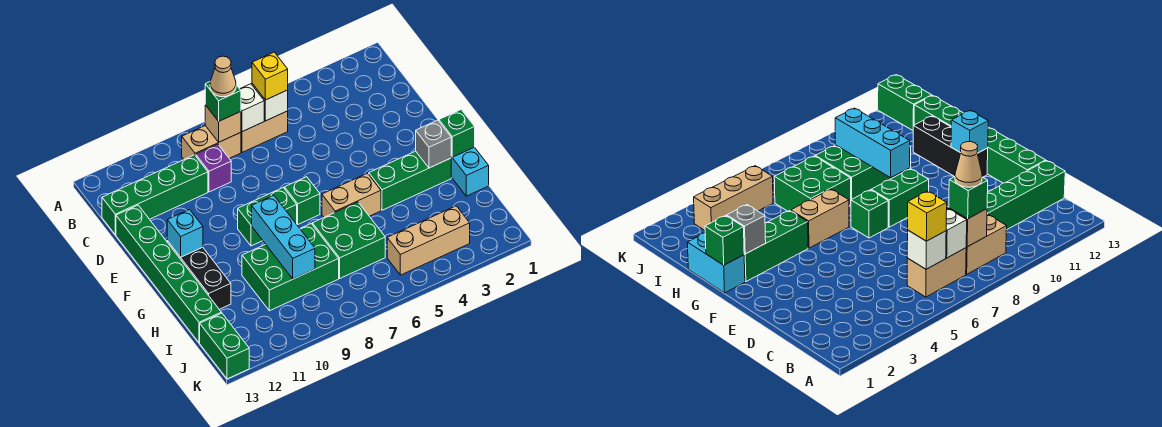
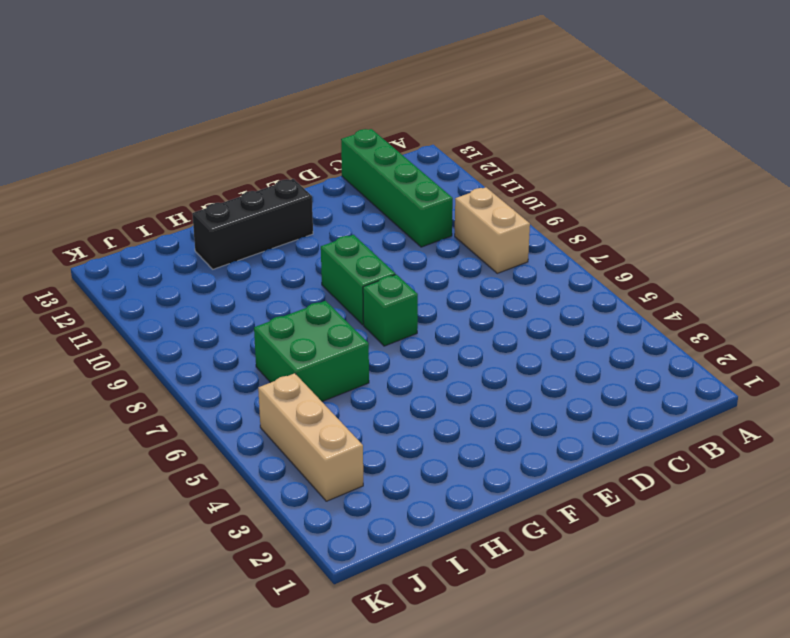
none -> tan 1x2 brick [241,111,288,152]
none -> purple 1x1 brick [196,144,231,192]
none -> green 1x6 brick [116,205,221,343]

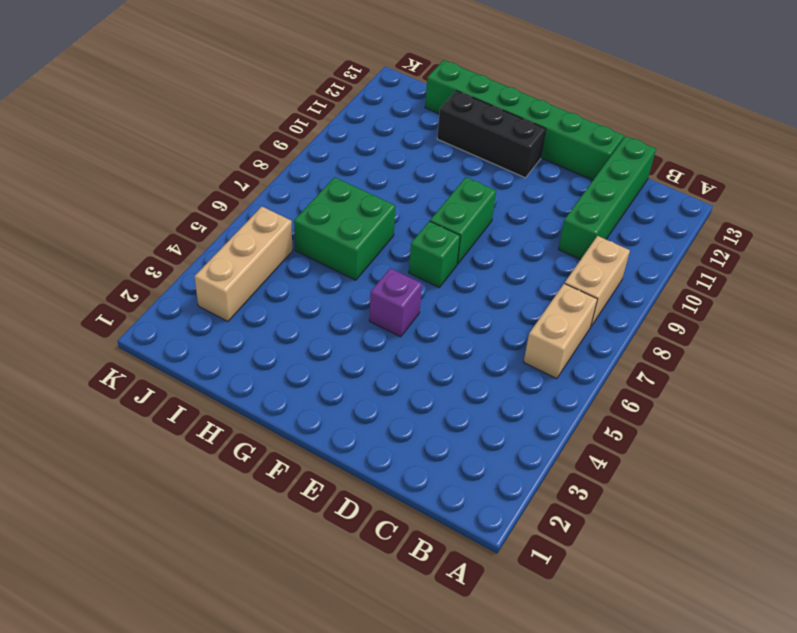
purple 1x1 brick [369,268,422,337] -> purple 1x1 brick moved to [196,144,231,192]
none -> cyan 1x2 brick [451,147,489,196]
none -> green 1x3 brick [369,151,451,210]
none -> tan 1x2 brick [322,173,381,217]

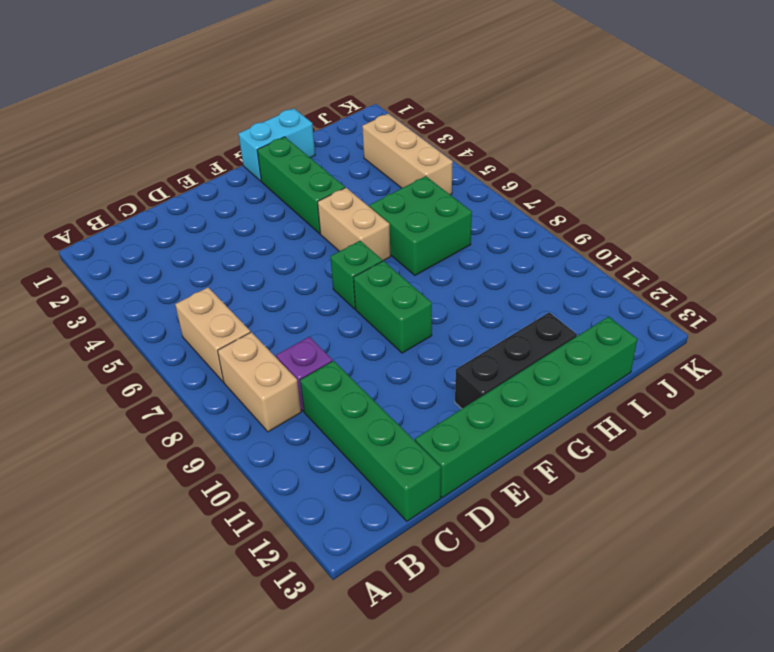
none -> green 2x3 brick [242,224,339,311]
none -> green 1x2 brick [200,313,249,379]
none -> white 1x1 brick [252,84,288,121]

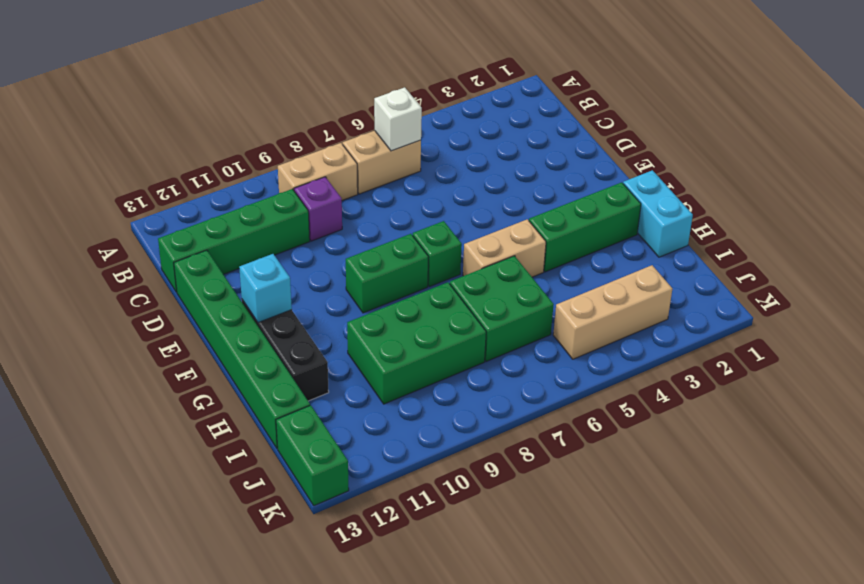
none -> white 1x1 brick [240,84,264,132]
none -> tan 1x1 brick [205,105,241,142]
none -> green 1x1 brick [439,110,475,157]

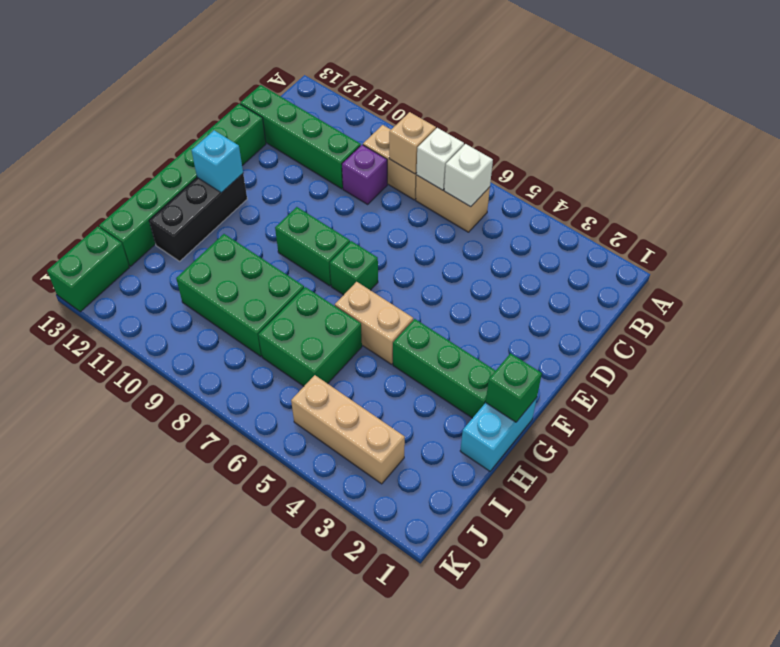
none -> grey 1x1 brick [416,120,451,168]
none -> cyan 1x3 brick [252,195,315,279]
none -> yellow 1x1 brick [252,52,288,100]

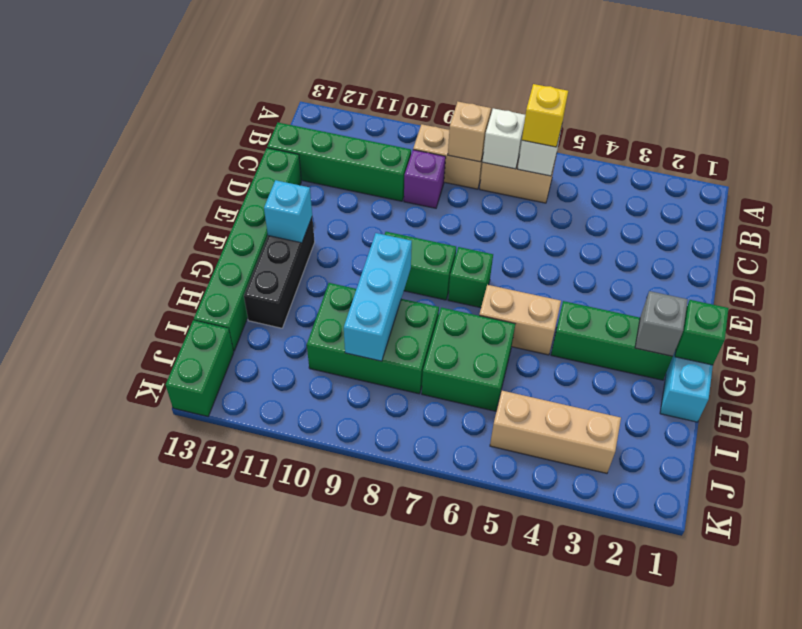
none -> green 1x1 brick [205,82,241,121]
none -> tan 1x1 cone [210,56,236,97]

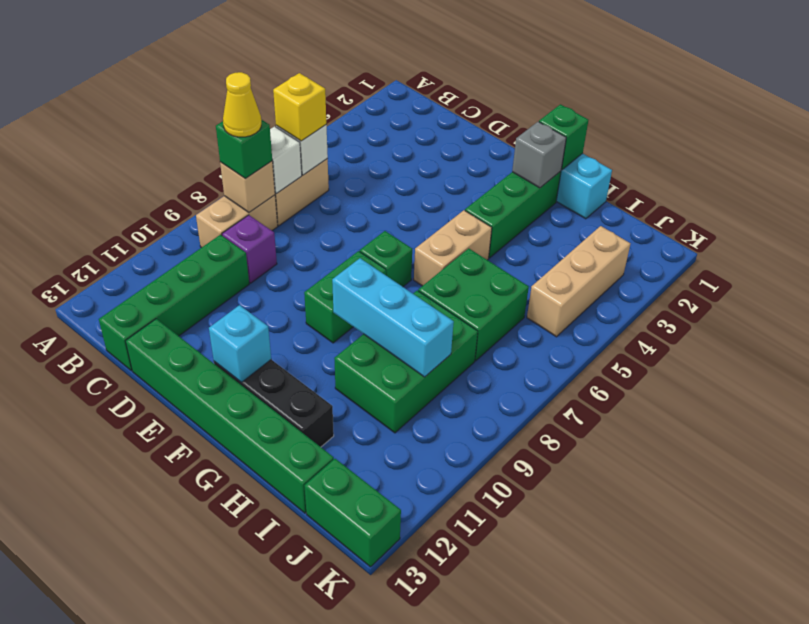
yellow 1x1 cone [223,72,261,137] -> tan 1x1 cone [210,56,236,97]

